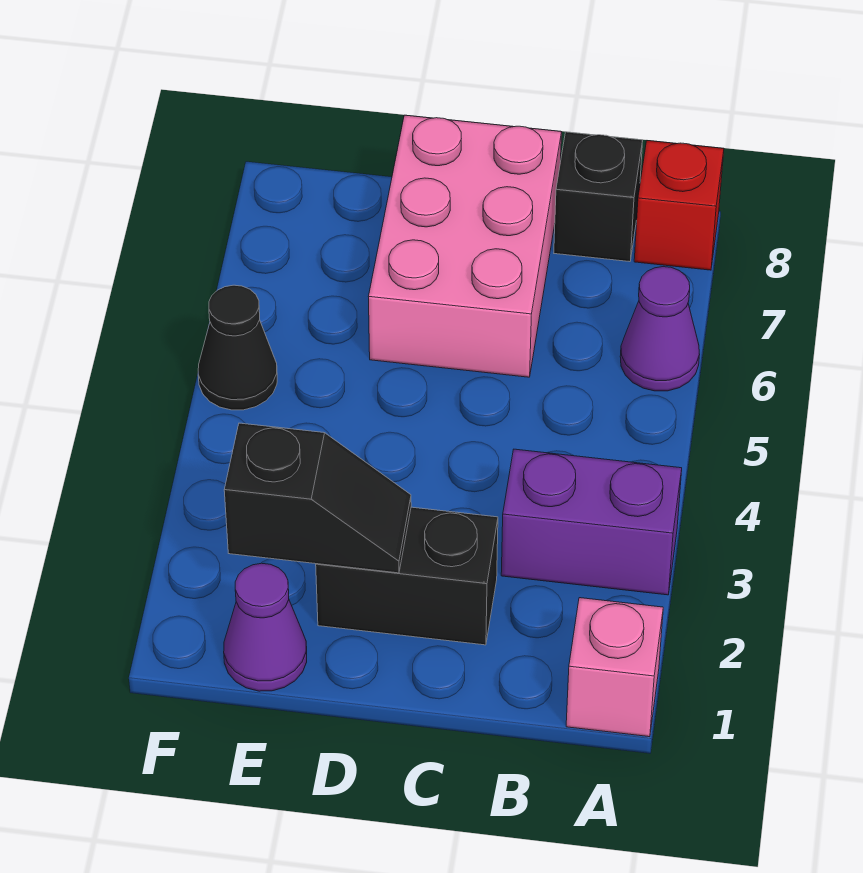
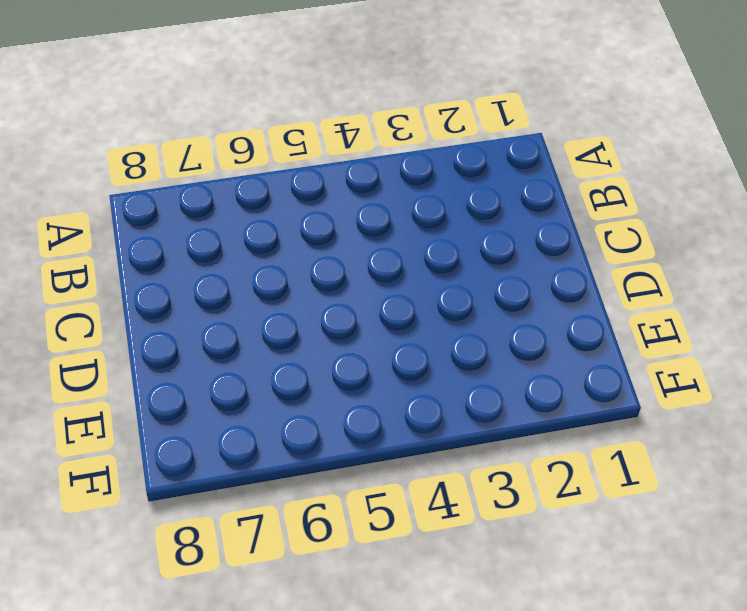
none -> pink 1x1 brick [566,598,663,737]
none -> purple 1x2 brick [501,449,682,595]

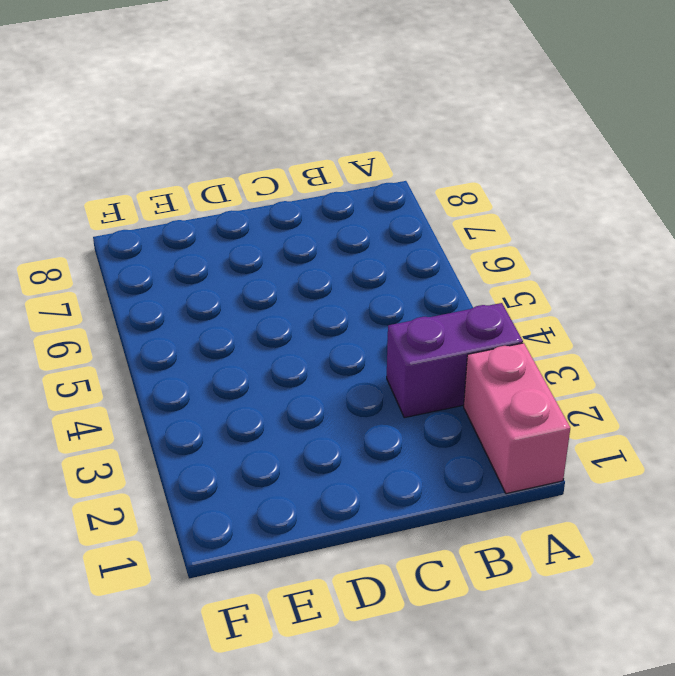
pink 1x2 brick [464,343,570,494] -> pink 1x1 brick [566,598,663,737]
none -> purple 1x1 cone [620,267,700,391]
none -> red 1x1 brick [634,141,724,270]

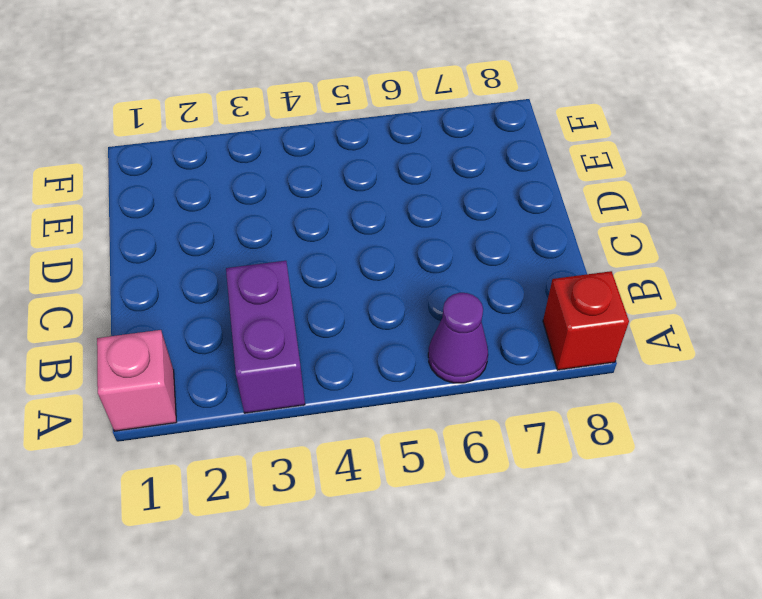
none -> black 1x1 brick [554,132,643,262]
none -> black 1x2 brick [316,507,498,645]

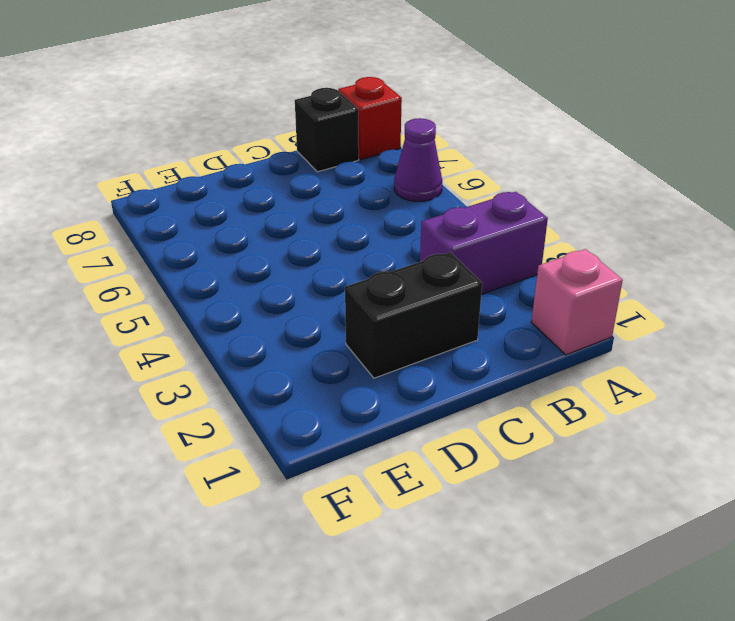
none -> pink 2x3 brick [369,115,562,377]
none -> purple 1x1 cone [224,563,307,691]

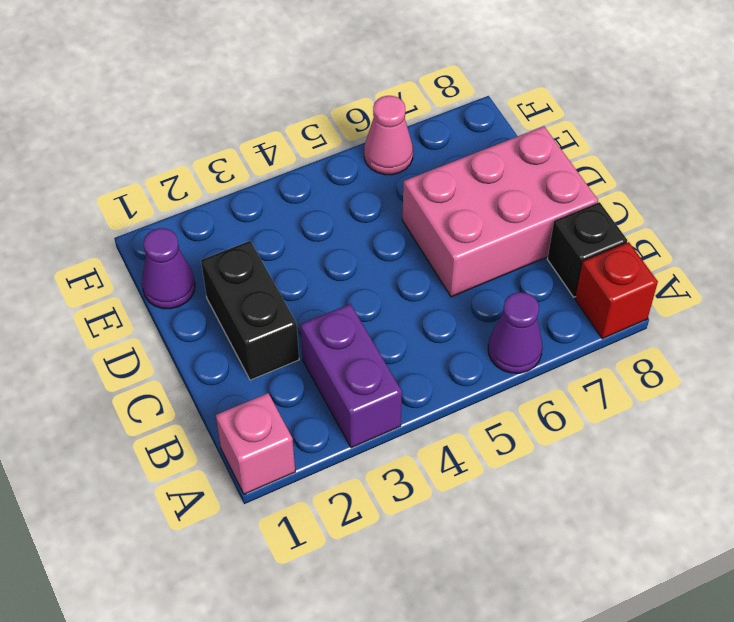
pink 1x1 cone [364,96,413,175] -> none
none -> black 1x1 cone [198,285,277,410]
none -> black 1x2 slope [224,423,411,573]

